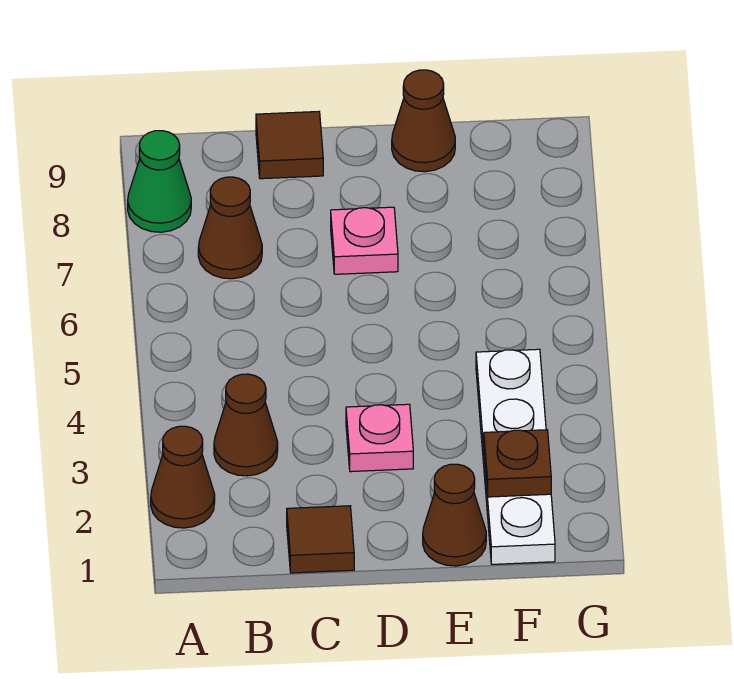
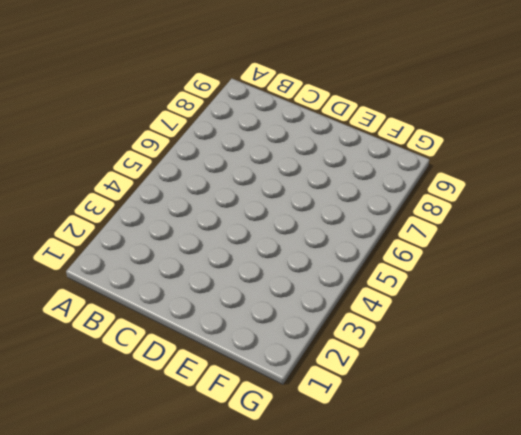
none -> brown 1x1 cone [151,426,215,528]
none -> green 1x1 cone [128,131,191,232]
none -> brown 1x1 cone [214,374,278,476]

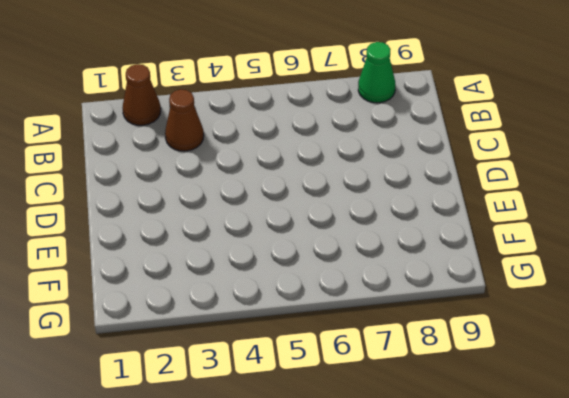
none -> brown 1x1 cone [198,177,262,279]
none -> brown 1x1 tile [287,506,354,573]
none -> brown 1x1 tile [256,111,323,179]

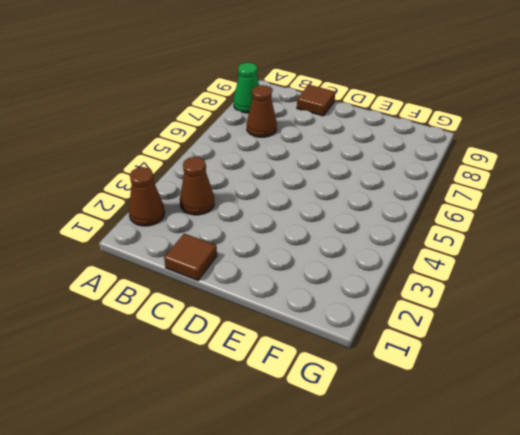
none -> pink 1x1 plate [346,404,413,472]
none -> pink 1x1 plate [331,207,398,274]
none -> brown 1x1 cone [423,464,486,566]

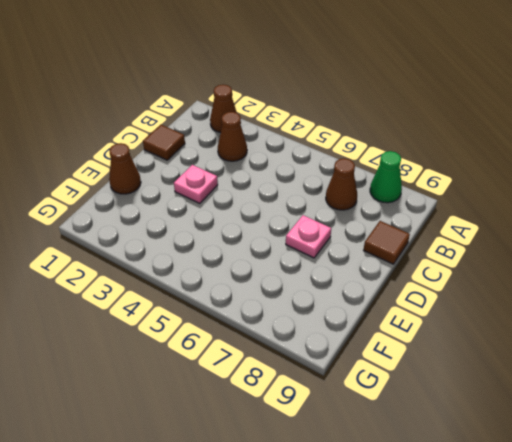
none -> brown 1x1 cone [392,70,455,172]
none -> white 1x4 plate [476,349,555,564]
none -> brown 1x1 plate [484,430,551,497]

